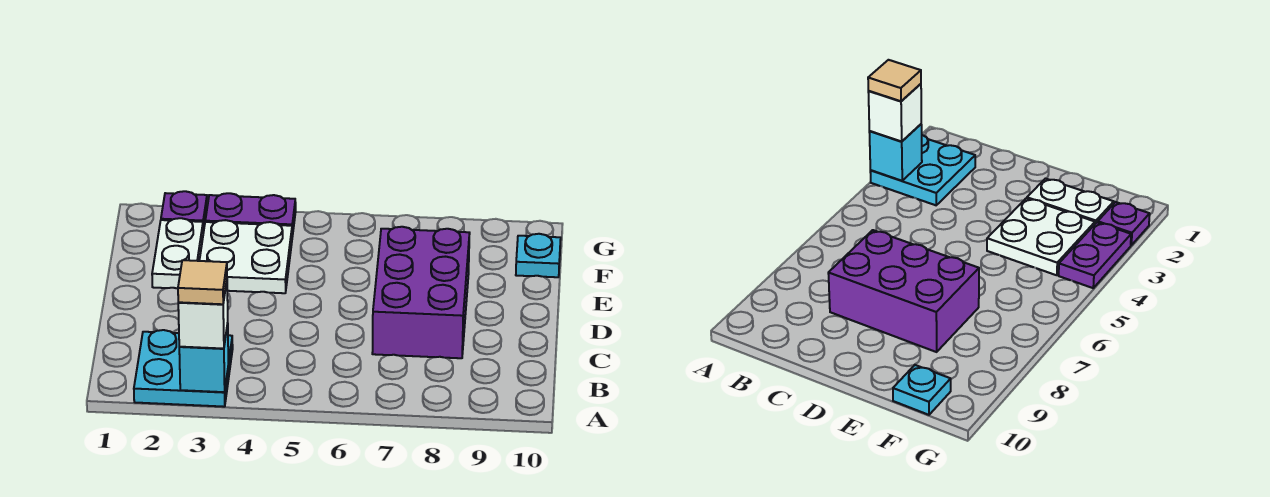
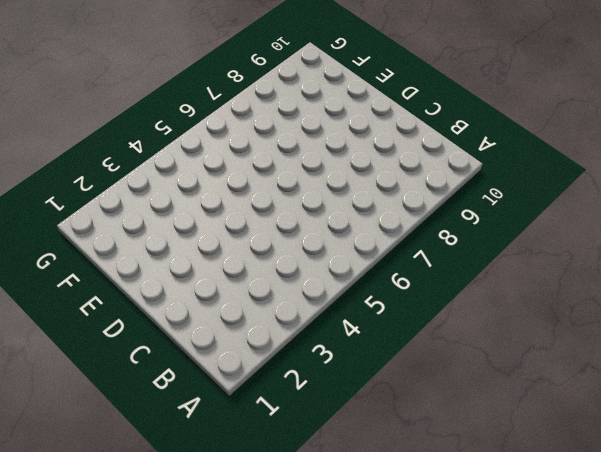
none -> cyan 2x2 plate [134,330,233,407]
none -> purple 2x3 brick [372,227,470,358]

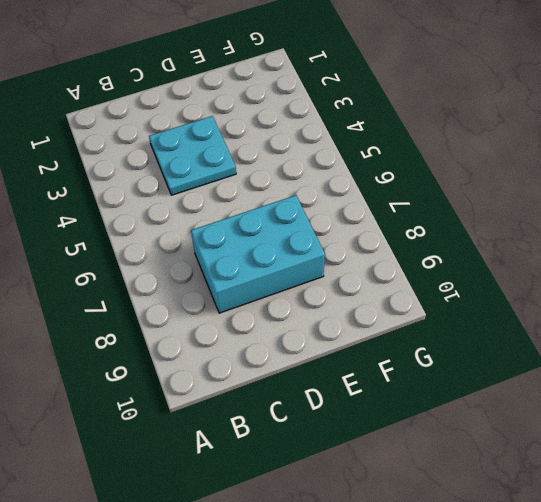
cyan 2x2 plate [149,116,236,195] -> cyan 2x2 plate moved to [134,330,233,407]
cyan 2x3 brick [191,195,325,313] -> purple 2x3 brick [372,227,470,358]
none -> white 1x2 plate [152,218,203,289]
none -> white 2x2 plate [199,220,292,293]

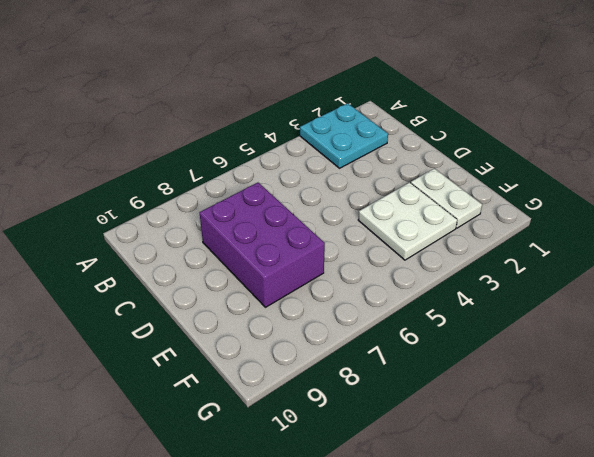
none -> cyan 1x1 plate [516,234,561,277]
none -> purple 1x1 plate [161,191,207,233]

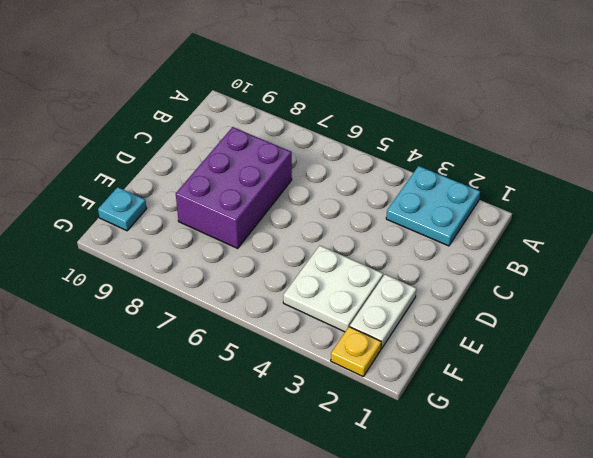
yellow 1x1 plate [331,327,381,376] -> purple 1x1 plate [161,191,207,233]
none -> purple 1x2 plate [205,193,296,237]
none -> cyan 1x1 brick [179,323,228,392]

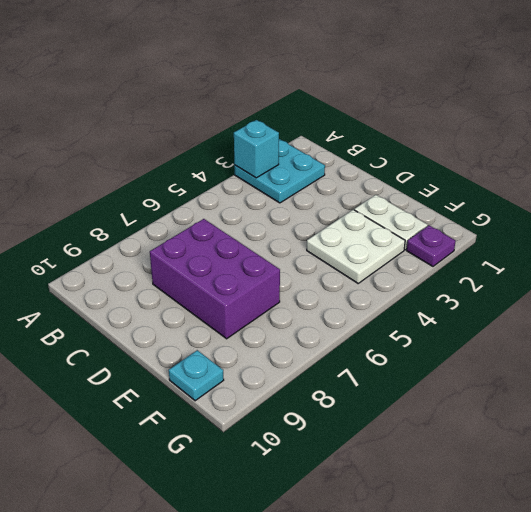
none -> purple 1x2 plate [205,193,296,237]
none -> white 1x1 brick [178,281,228,349]

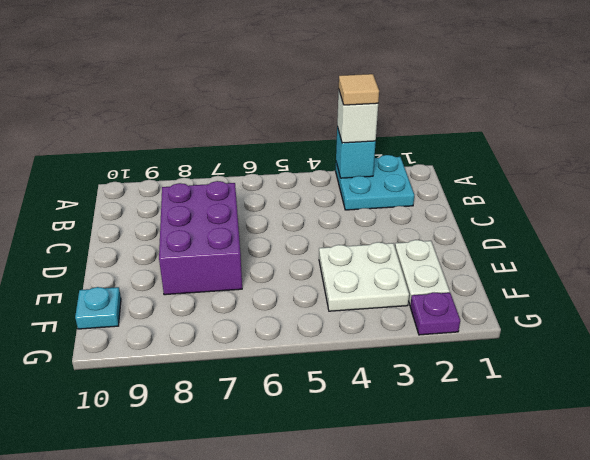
none -> purple 1x2 plate [205,193,296,237]

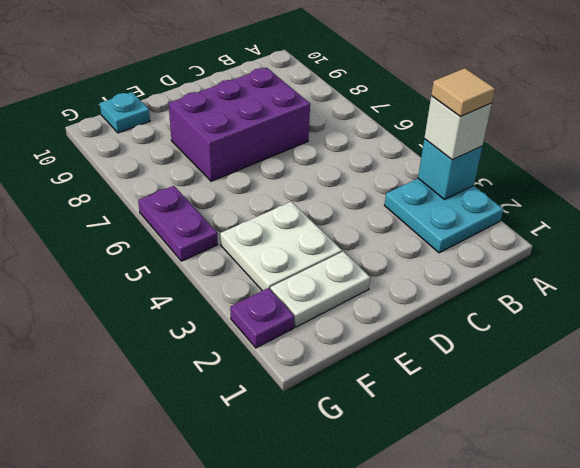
purple 1x2 plate [138,186,218,261] -> purple 1x2 plate moved to [205,193,296,237]

